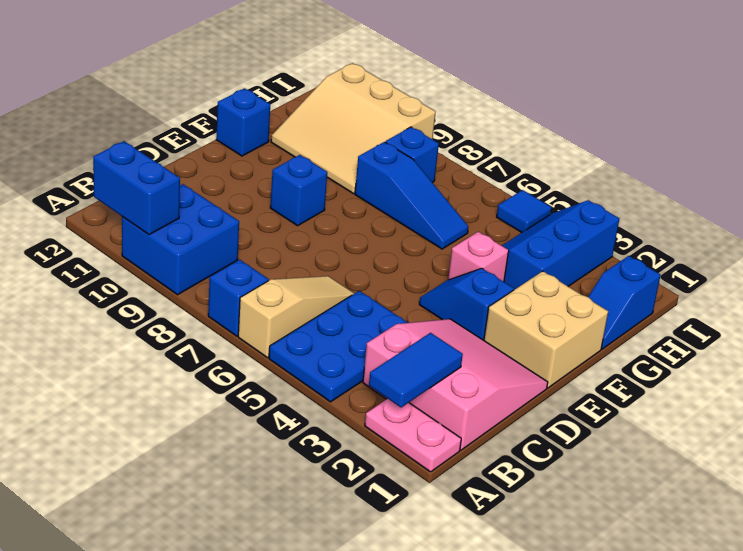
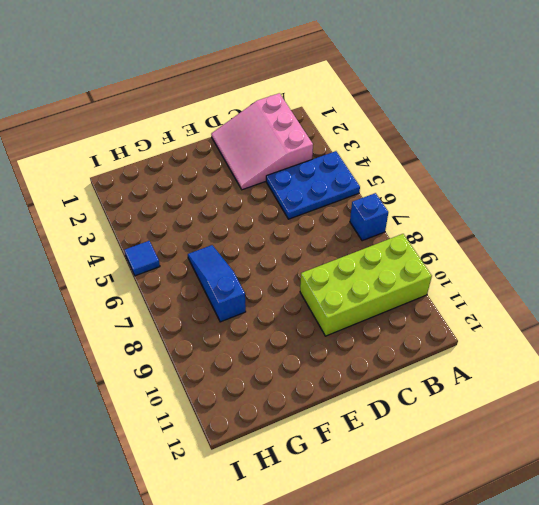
lime 2x4 brick [300,234,432,336] -> blue 2x2 brick [122,184,239,295]
none -> pink 1x2 plate [365,399,461,472]
none -> tan 1x3 slope [238,276,354,358]
none -> tan 2x2 brick [484,271,608,388]

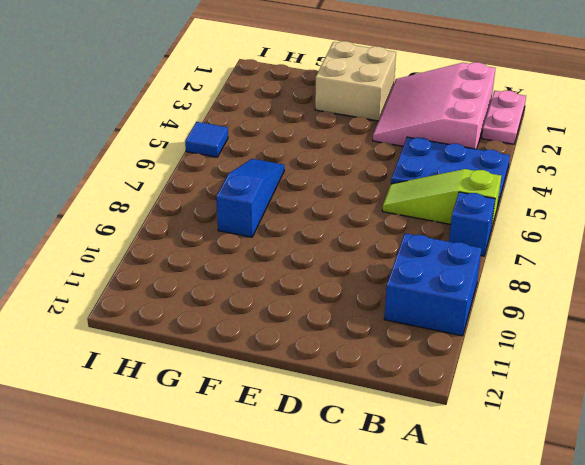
lime 1x3 slope [382,169,501,229] -> tan 1x3 slope [238,276,354,358]
none -> blue 1x2 slope [419,268,514,340]
none -> blue 1x1 brick [270,155,327,226]
none -> pink 1x1 brick [448,232,509,282]

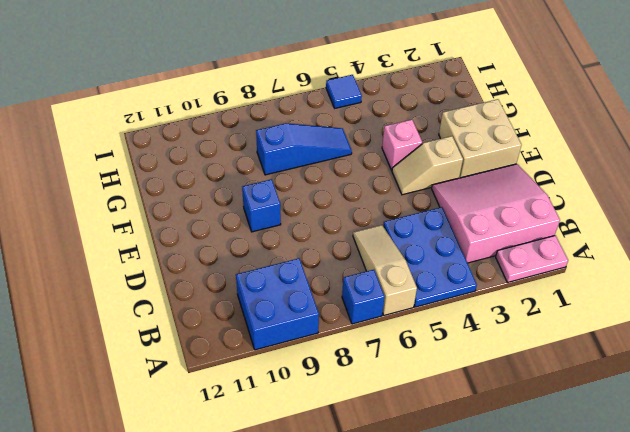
tan 1x2 slope [392,136,463,195] -> blue 1x2 slope [419,268,514,340]
none -> blue 1x1 brick [216,88,270,156]
none -> blue 1x2 slope [588,256,661,349]
none -> blue 2x3 slope [502,200,619,290]

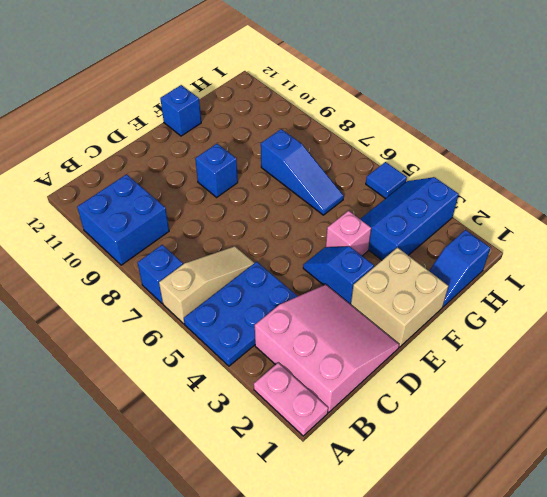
none -> tan 3x3 slope [271,63,436,194]
none -> blue 1x1 brick [385,127,439,182]
none -> blue 1x2 tile [369,333,463,407]

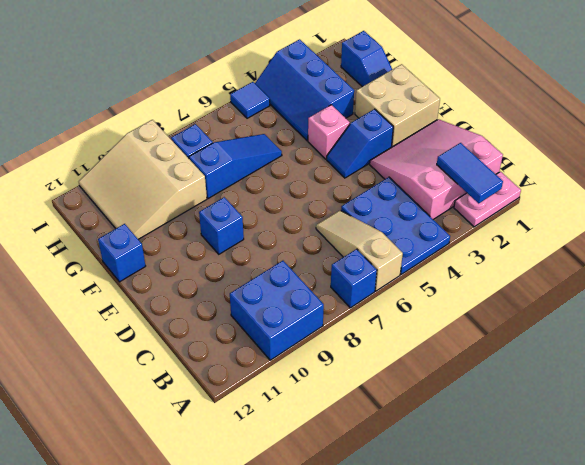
tan 3x3 slope [78,120,207,239] -> tan 3x3 slope turned to [271,63,436,194]
none -> blue 1x2 brick [93,141,180,235]

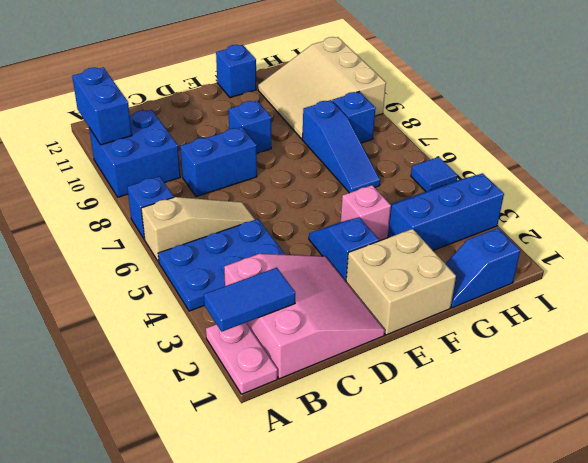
blue 1x2 brick [180,127,257,197] -> none

